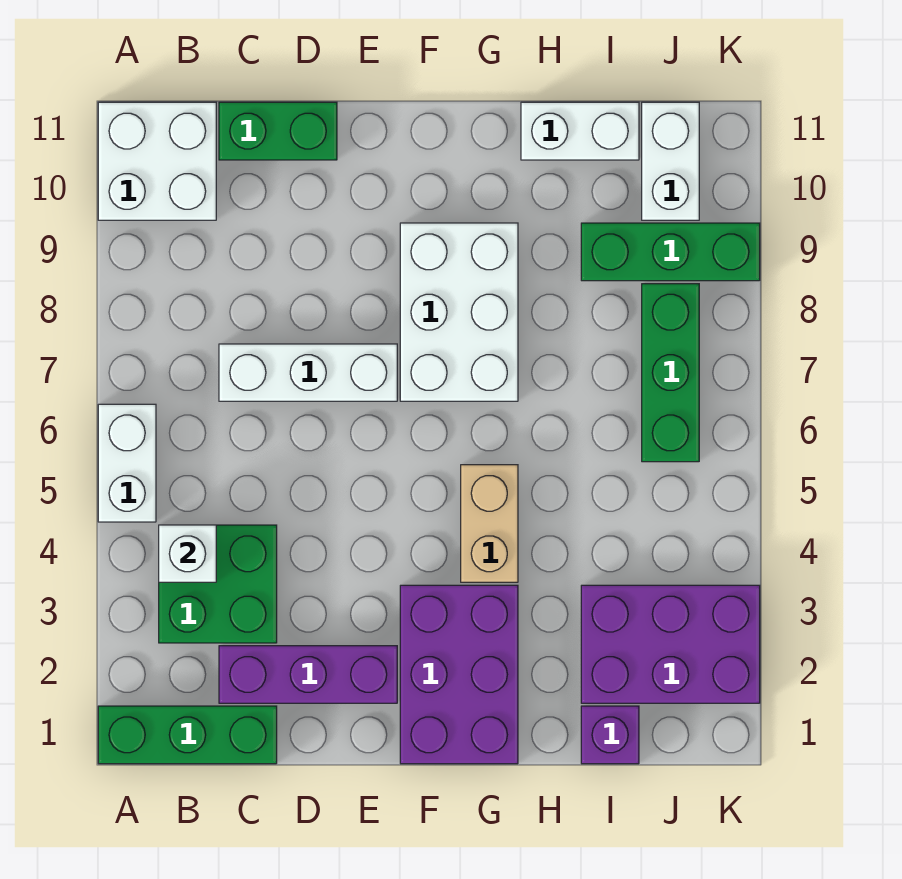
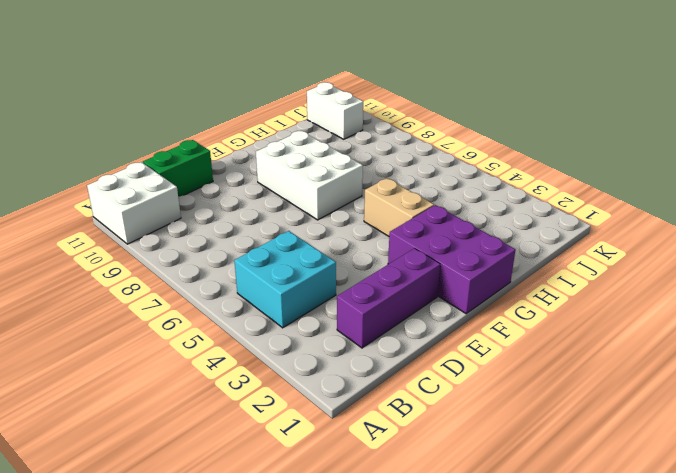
cyan 2x2 brick [234,231,336,328] -> green 2x2 brick [159,525,277,643]
none -> green 1x3 brick [98,706,277,764]
none -> white 1x2 brick [98,404,156,522]
none -> white 1x3 brick [219,344,397,401]

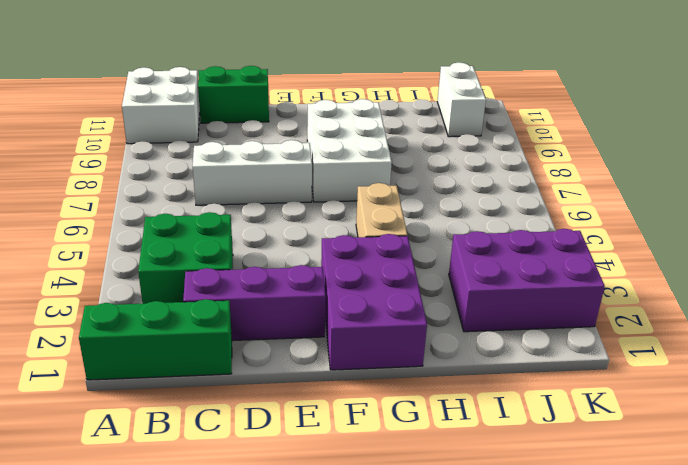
none -> white 1x2 brick [98,404,156,522]
none -> white 1x2 brick [521,102,639,160]
none -> purple 1x1 brick [581,706,639,764]

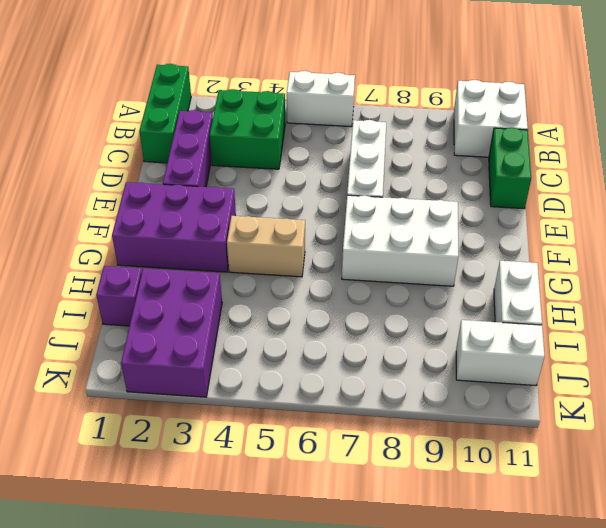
none -> green 1x3 brick [581,223,760,281]
none -> green 1x3 brick [642,284,699,462]
none -> white 1x1 brick [159,525,216,582]

